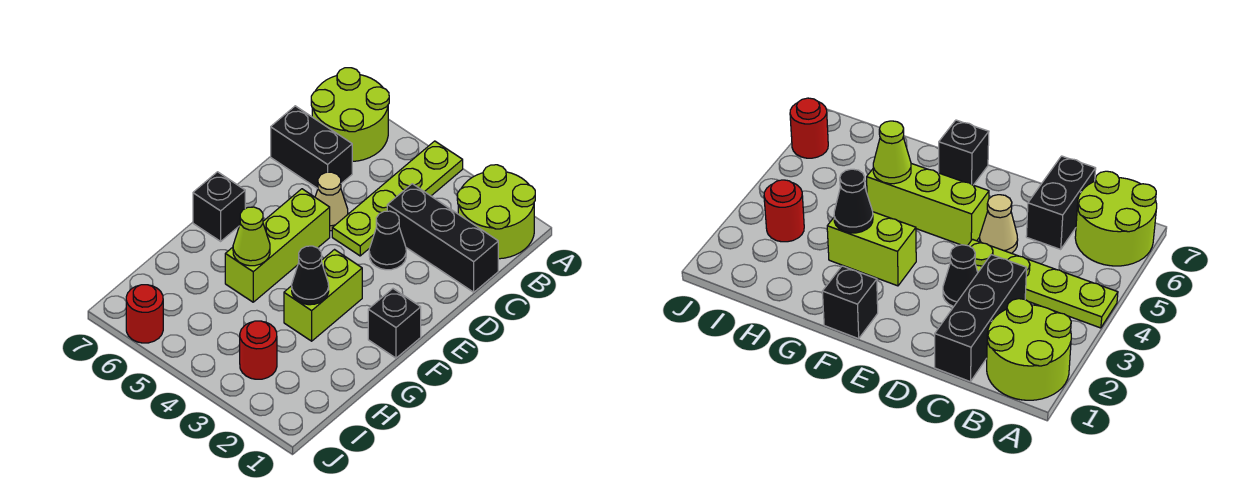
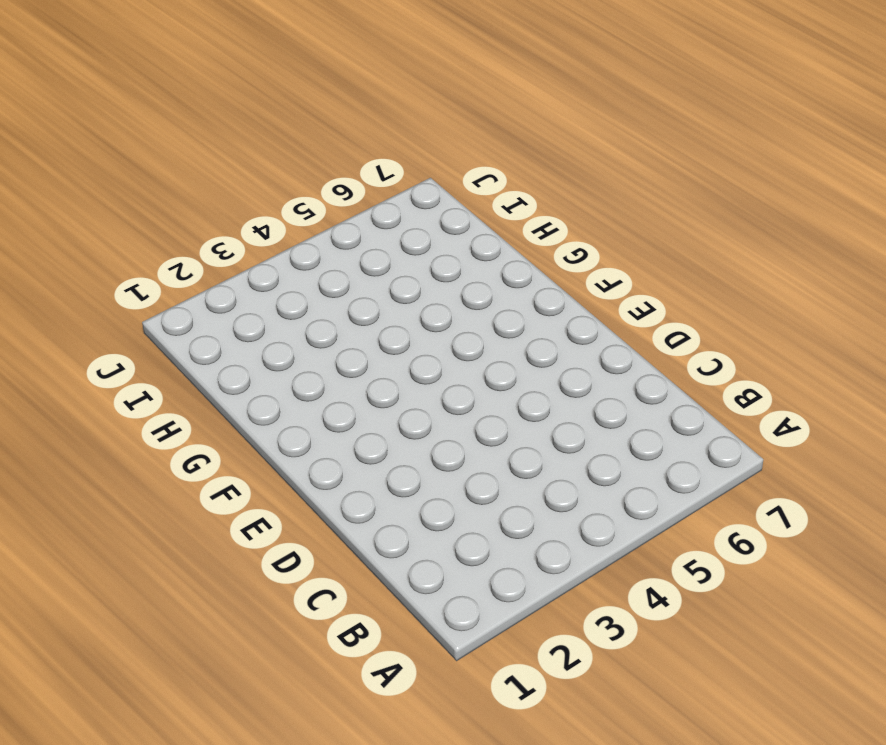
none -> lime 2x2 round brick [457,165,535,259]
none -> lime 1x4 plate [332,141,463,256]
none -> lime 2x2 round brick [311,68,389,162]

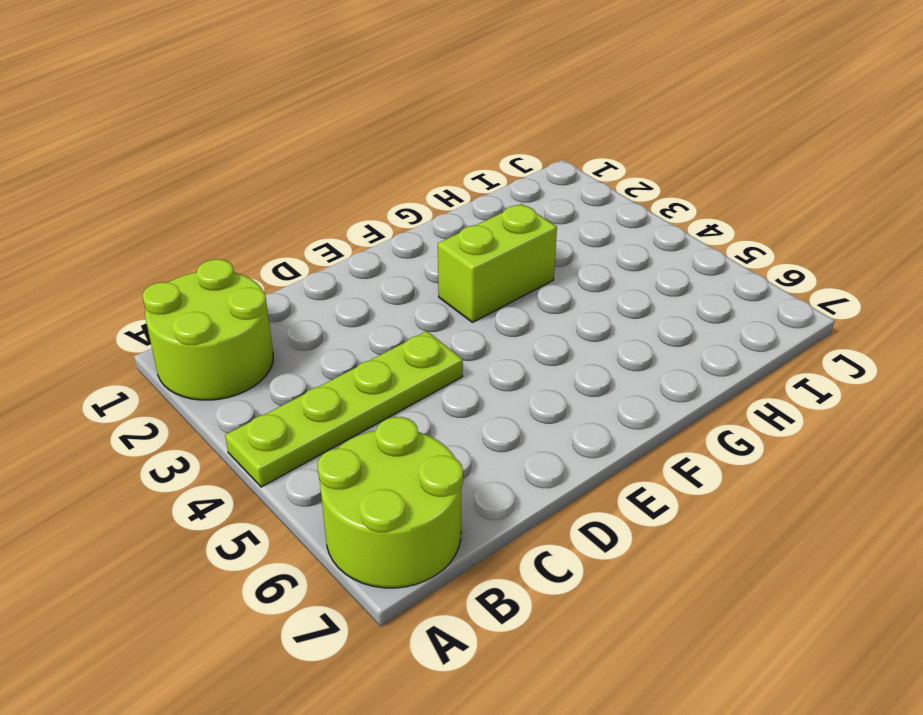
none -> black 1x3 brick [387,184,498,292]
none -> black 1x2 brick [271,106,352,189]
none -> black 1x1 cone [369,211,406,270]

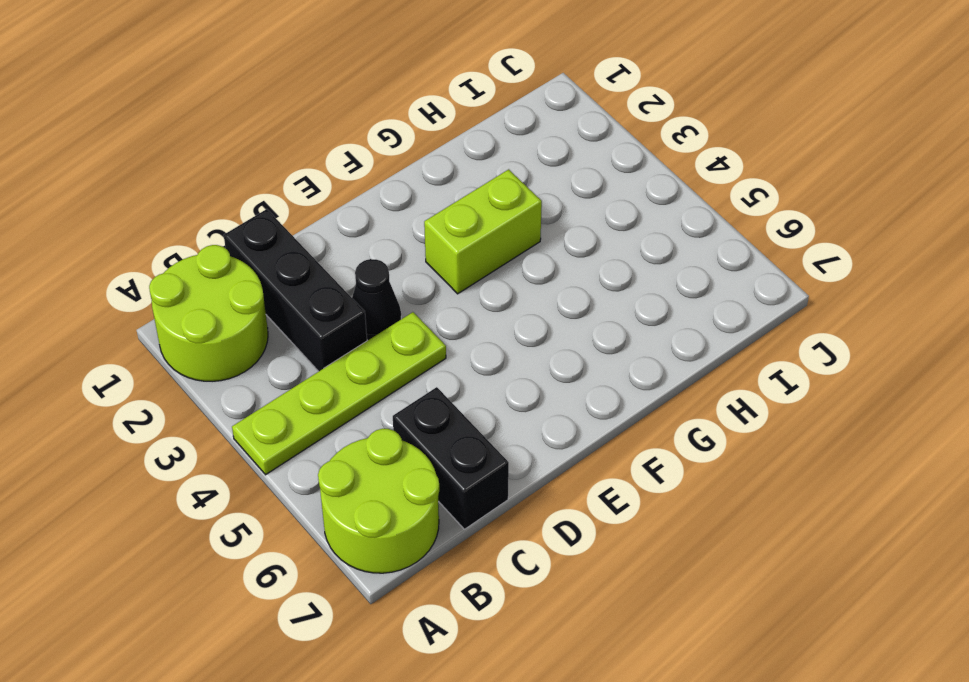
none -> tan 1x1 cone [315,172,348,231]
none -> lime 1x3 brick [225,189,330,302]
none -> black 1x1 brick [368,289,421,358]

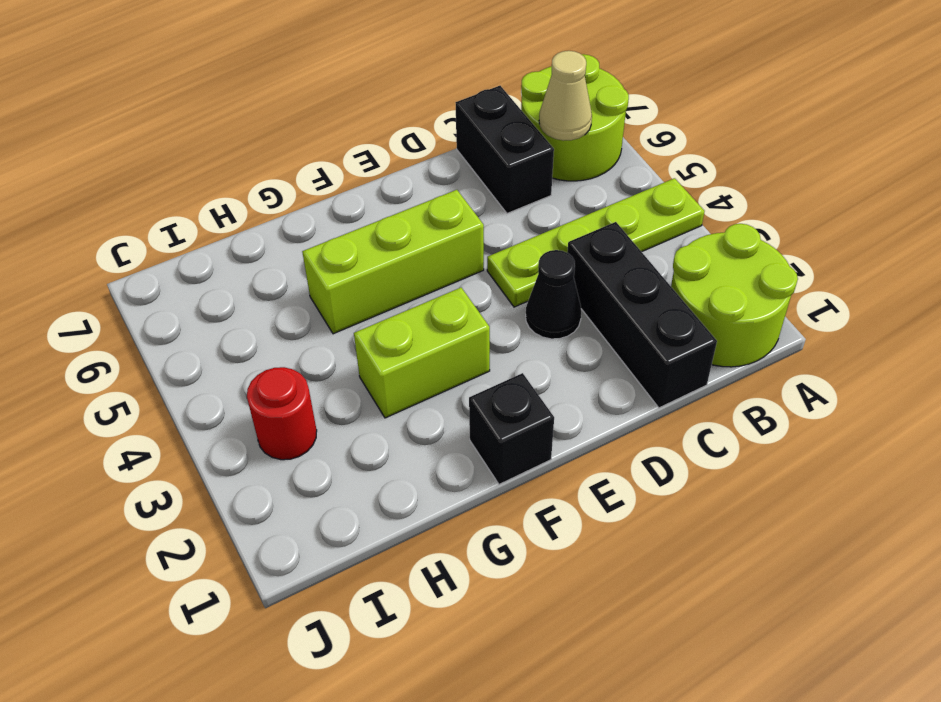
tan 1x1 cone [539,51,592,141] -> tan 1x1 cone moved to [315,172,348,231]
none -> black 1x1 brick [193,172,245,241]
none -> red 1x1 round brick [126,285,163,343]
none -> black 1x1 cone [292,246,329,305]

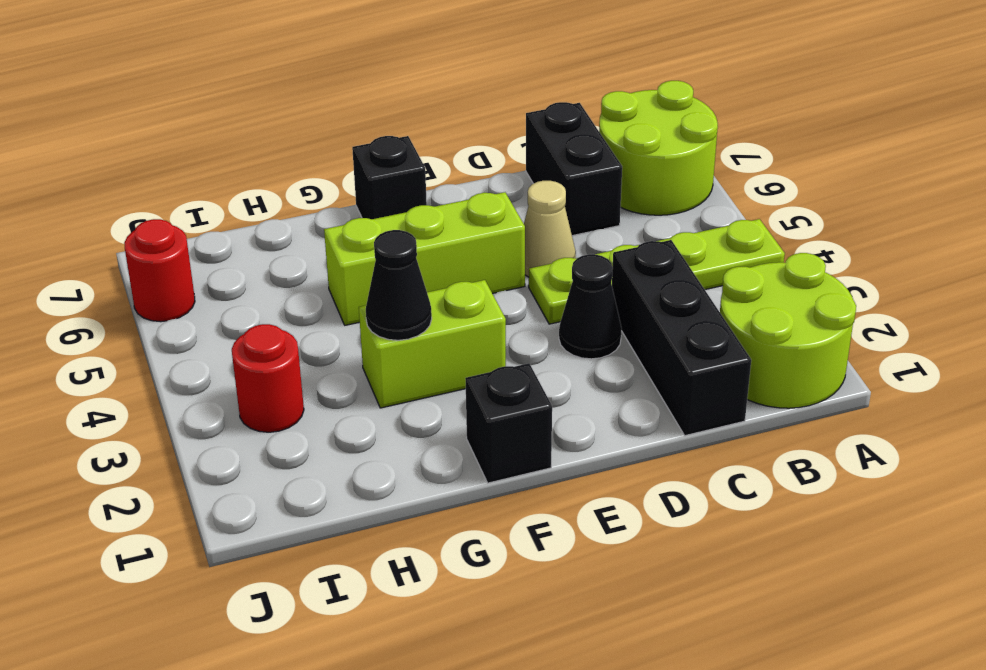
none -> lime 1x1 cone [233,207,270,266]

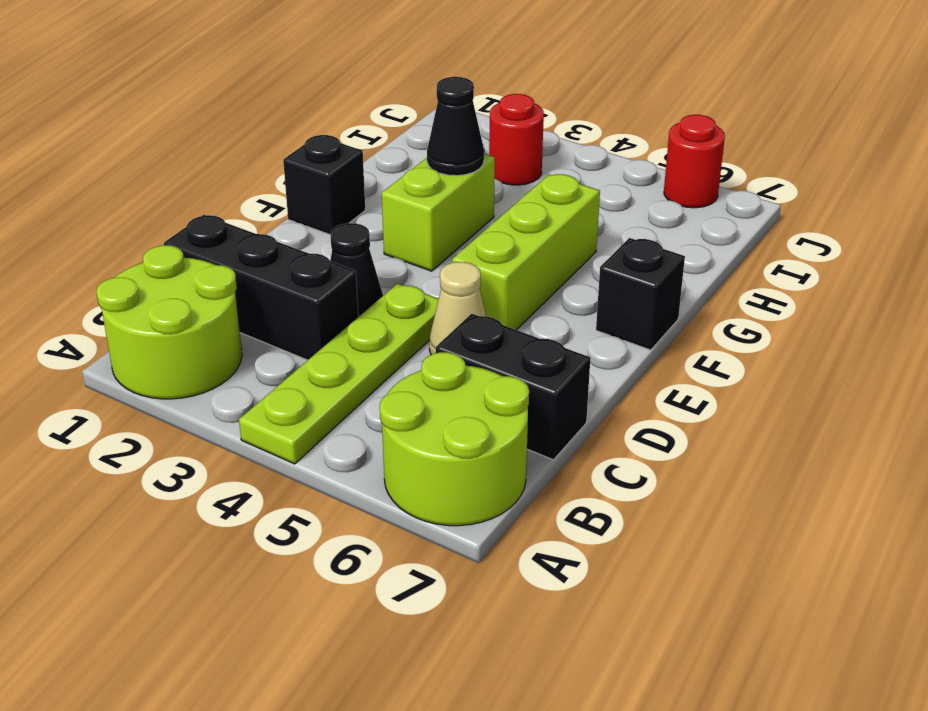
none -> lime 1x1 cone [233,207,270,266]

